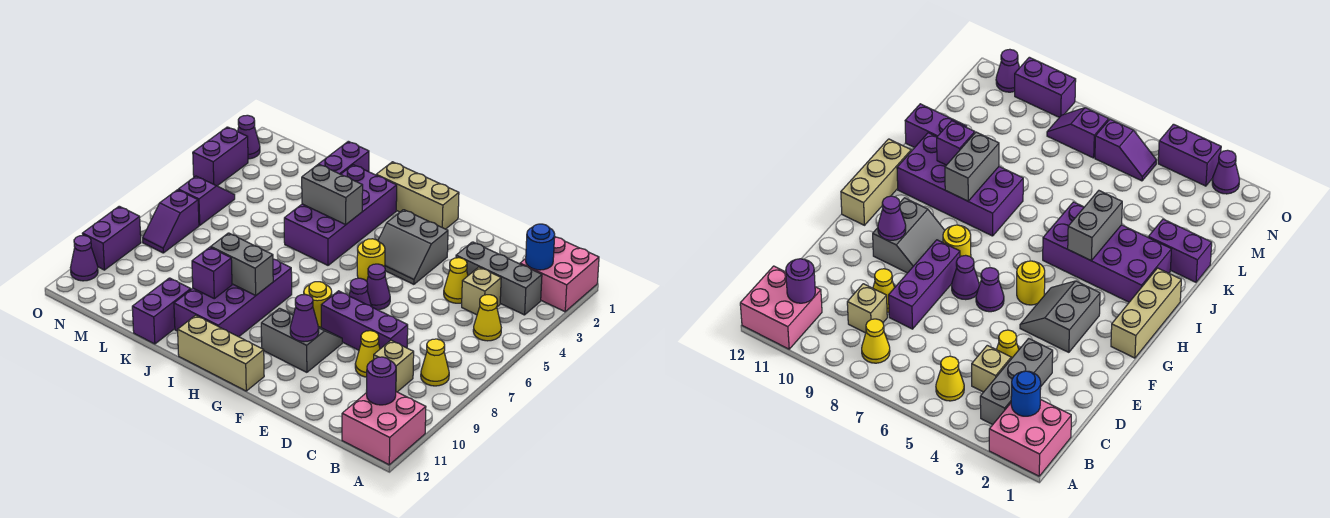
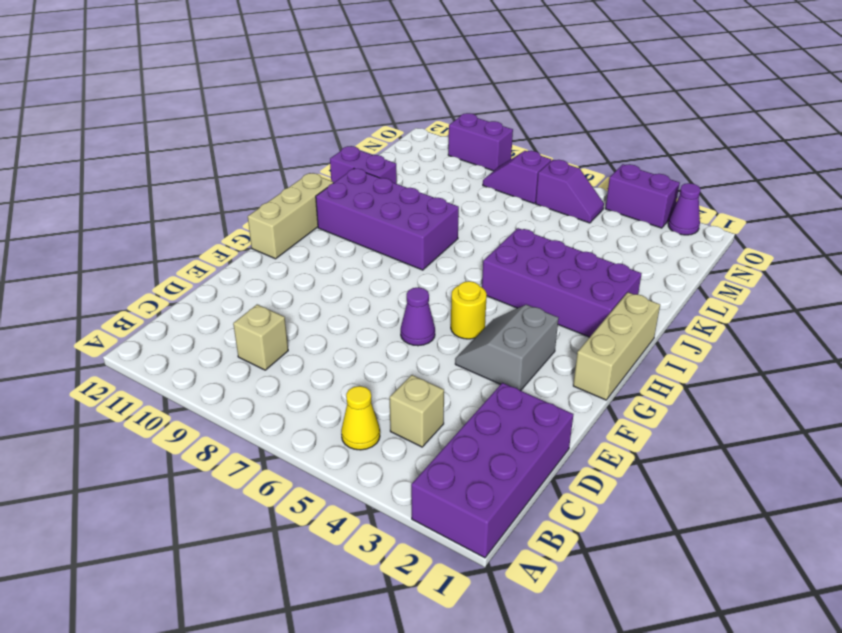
purple 2x4 brick [411,383,574,558] -> pink 2x2 brick [520,237,599,312]
none -> pink 2x2 brick [342,392,426,465]
none -> grey 1x3 brick [456,242,542,315]
none -> yellow 1x1 cone [421,339,449,386]
none -> yellow 1x1 cone [444,258,468,303]

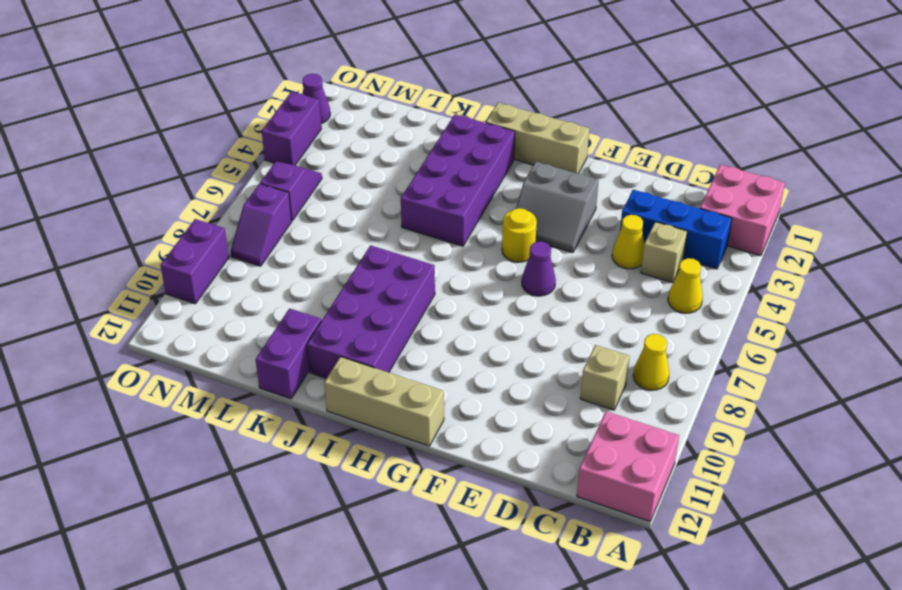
blue 1x3 brick [620,190,732,269] -> grey 1x3 brick [456,242,542,315]
none -> purple 1x3 brick [321,291,408,350]
none -> yellow 1x1 cone [355,331,380,377]
none -> purple 1x1 cone [349,278,371,306]
none -> grey 2x2 slope [261,308,342,372]

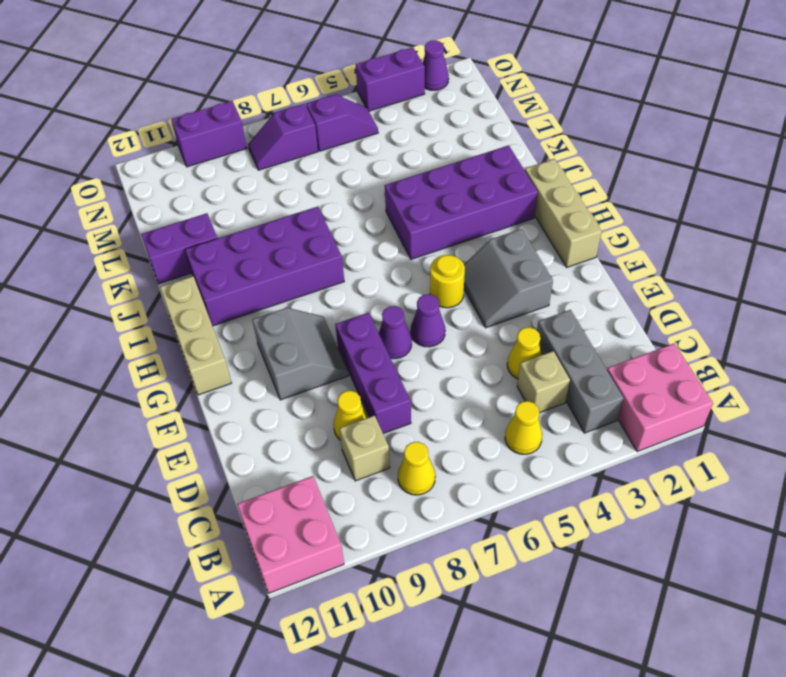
none -> yellow 1x1 round brick [304,282,332,327]
none -> purple 1x2 brick [319,141,369,174]
none -> purple 1x1 cone [70,236,98,281]
none -> blue 1x1 round brick [526,224,555,270]

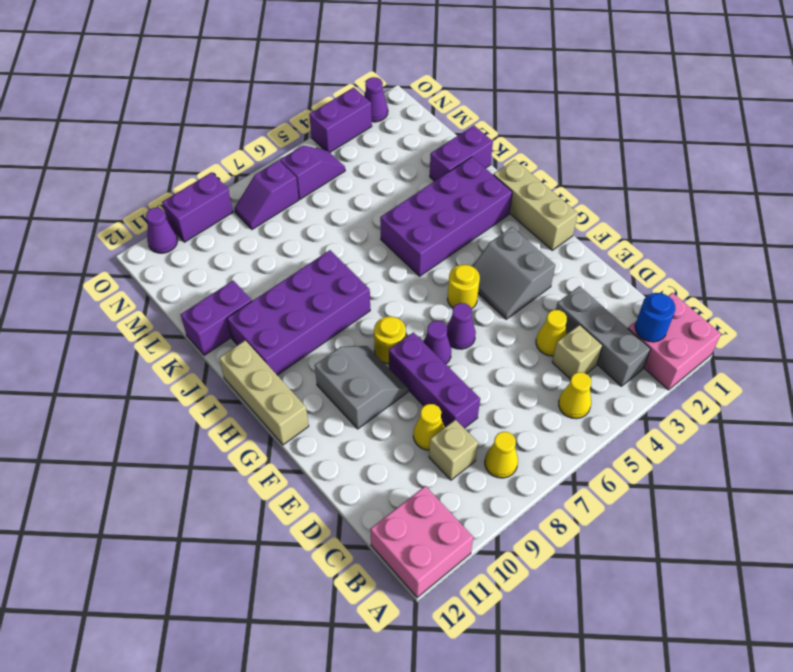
none -> purple 1x1 round brick [366,357,396,405]
none -> purple 1x1 cone [290,295,319,342]
none -> grey 1x2 brick [302,164,363,224]
none -> grey 1x2 brick [211,233,273,295]

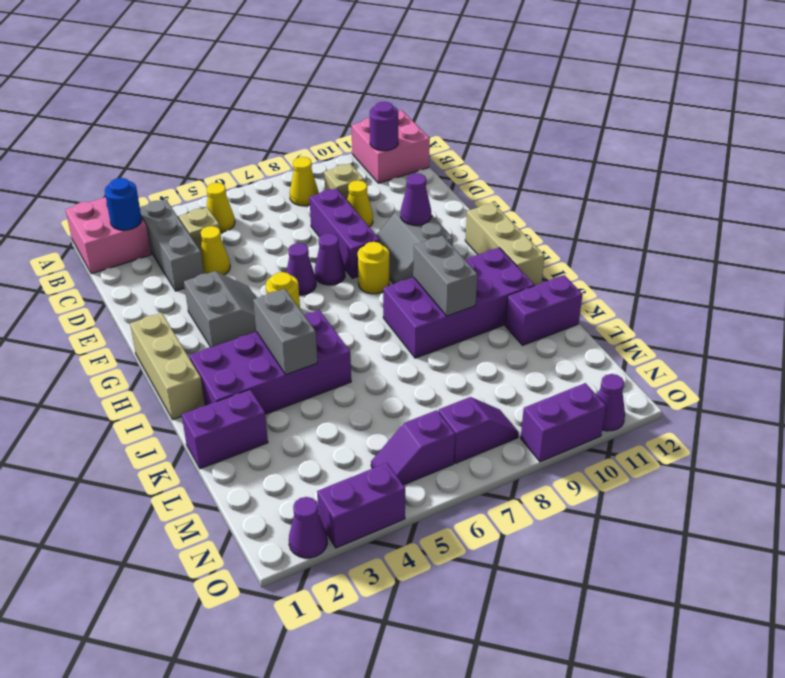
none -> purple 1x1 brick [192,247,232,299]

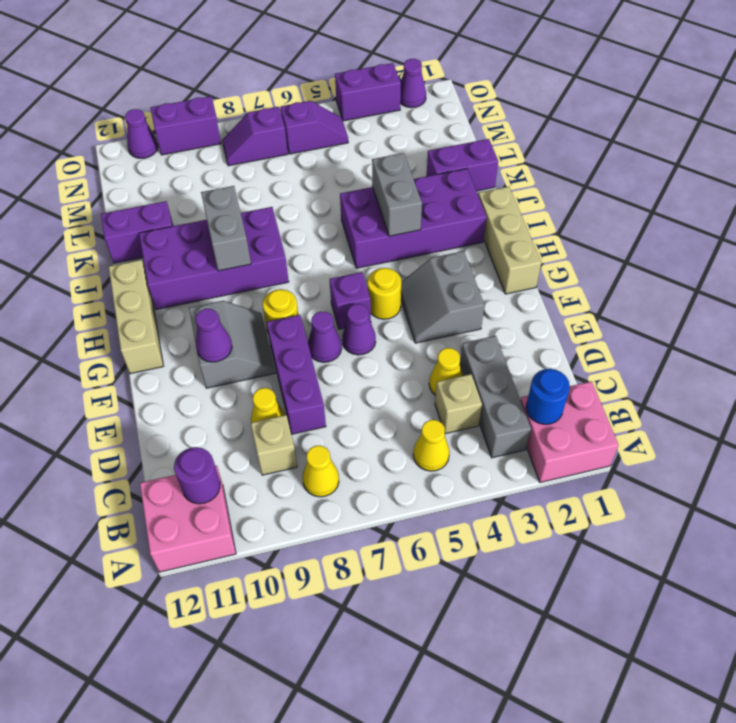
purple 1x1 brick [330,272,371,329] -> purple 1x1 brick moved to [192,247,232,299]

